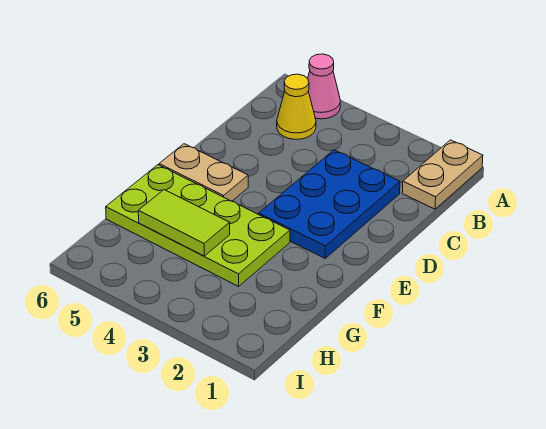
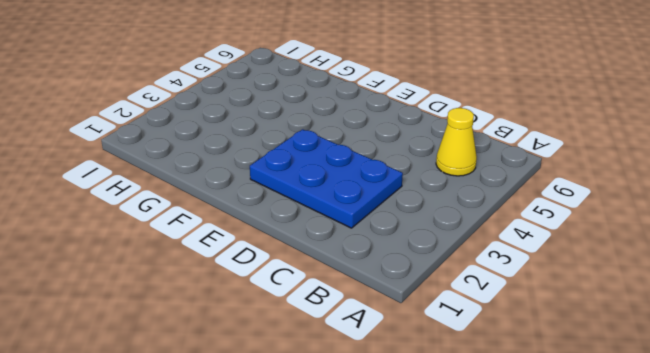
none -> tan 1x2 plate [402,140,483,209]
none -> pink 1x1 cone [308,54,340,119]

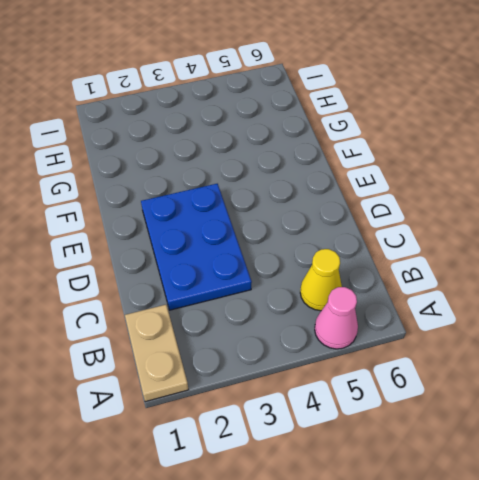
none -> tan 1x2 plate [159,144,248,201]
none -> lime 2x4 plate [106,165,290,286]

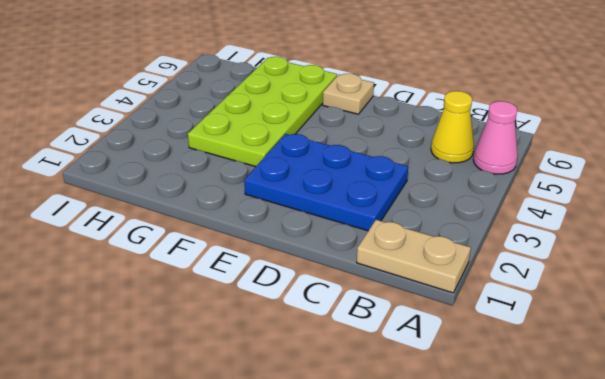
tan 1x1 plate [323,74,374,114] -> tan 1x2 plate [159,144,248,201]
none -> lime 1x2 tile [138,190,230,256]

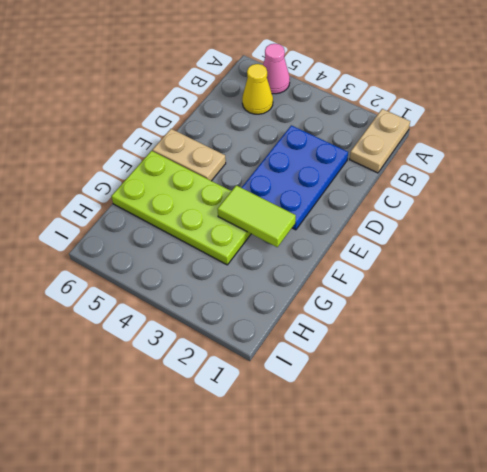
lime 1x2 tile [218,185,296,247] -> lime 1x2 tile moved to [138,190,230,256]

